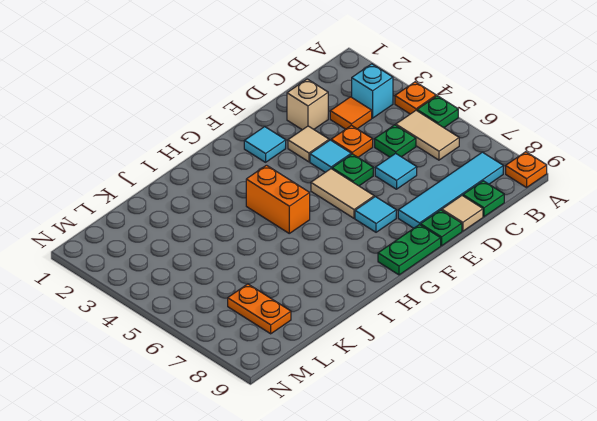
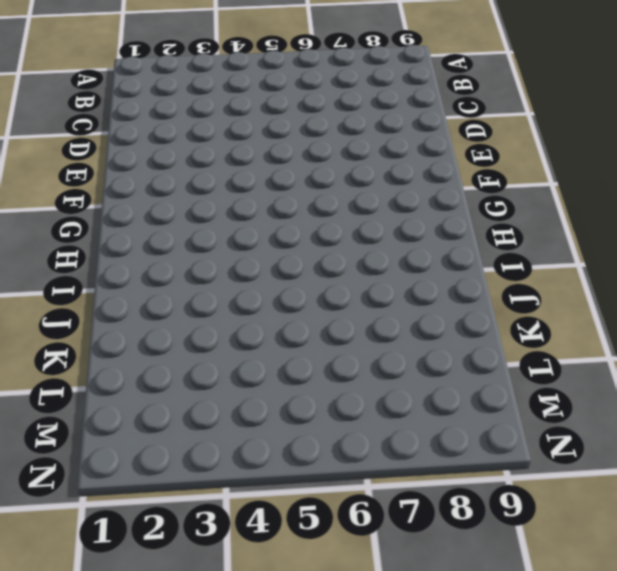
none -> orange 1x1 plate [395,82,436,114]
none -> green 1x1 plate [417,96,458,128]
none -> orange 1x1 plate [506,152,547,187]

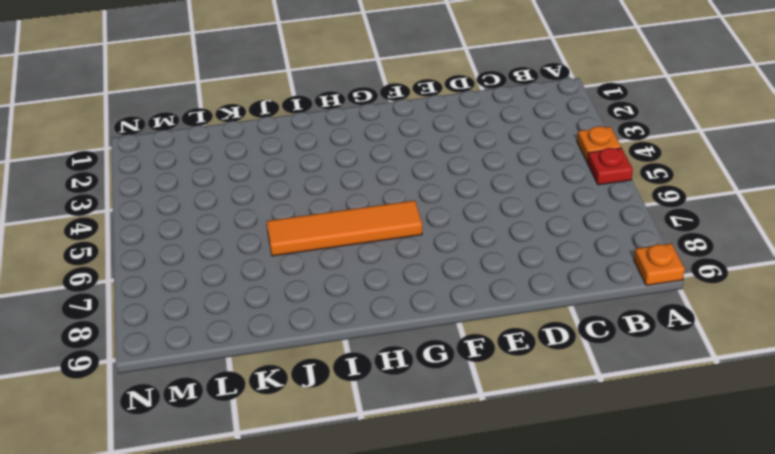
red 1x1 plate [587,148,633,185] -> green 1x1 plate [417,96,458,128]
orange 1x4 tile [267,200,422,256] -> none
none -> cyan 1x1 brick [352,64,393,118]
none -> tan 1x2 tile [396,110,459,160]
none -> cyan 1x4 tile [398,152,503,228]

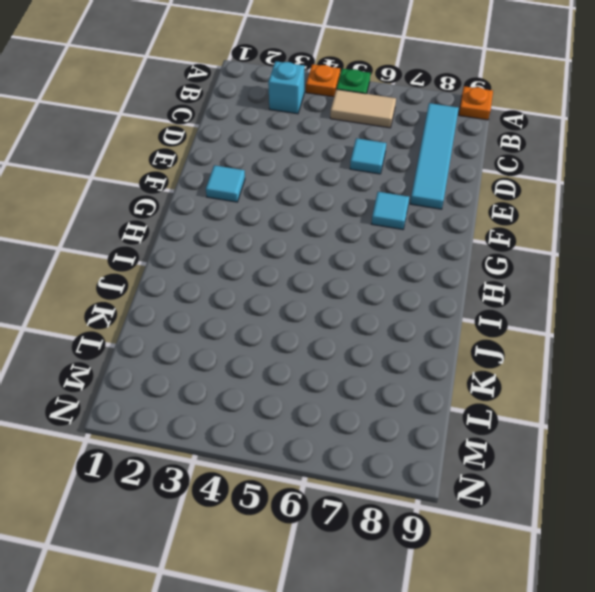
none -> orange 1x1 tile [330,97,372,129]
none -> green 1x1 plate [375,125,416,157]
none -> green 1x1 plate [463,181,504,217]

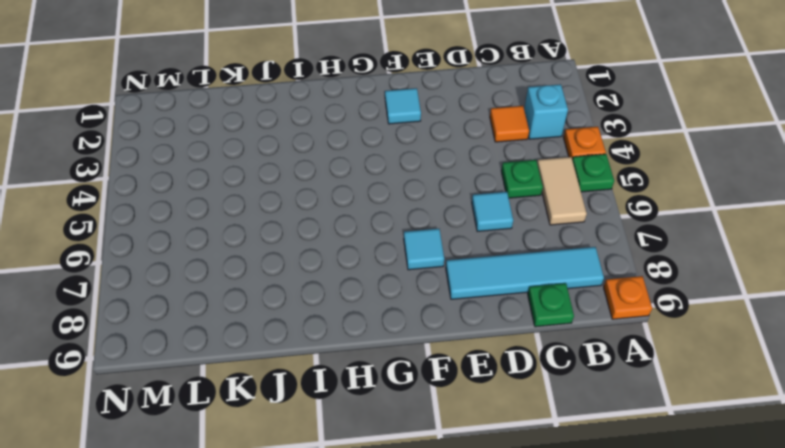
none -> tan 1x1 brick [287,79,328,130]
none -> orange 1x1 plate [331,125,373,157]
none -> tan 1x1 tile [442,196,483,231]

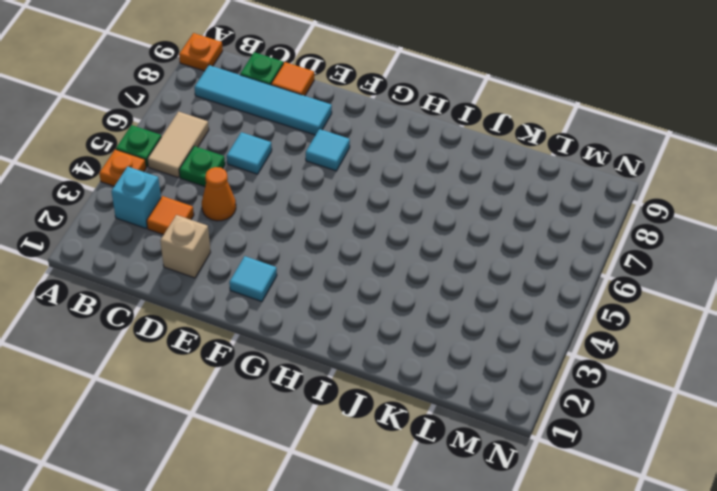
orange 1x1 cone [202,167,236,221] -> orange 1x1 plate [331,125,373,157]
orange 1x1 tile [271,62,314,96] -> tan 1x1 tile [442,196,483,231]
none -> tan 1x1 tile [288,126,329,162]
none -> cyan 1x1 tile [310,140,351,172]
none -> green 1x1 plate [332,154,373,186]

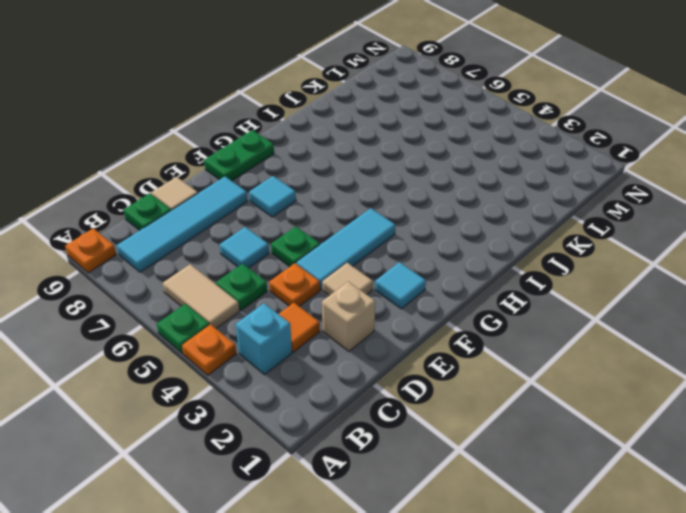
cyan 1x3 tile [296,208,395,290] -> cyan 1x1 tile [310,140,351,172]
none -> green 1x1 plate [421,210,462,246]
none -> tan 1x2 tile [311,169,374,218]
none -> orange 1x2 brick [246,165,310,233]

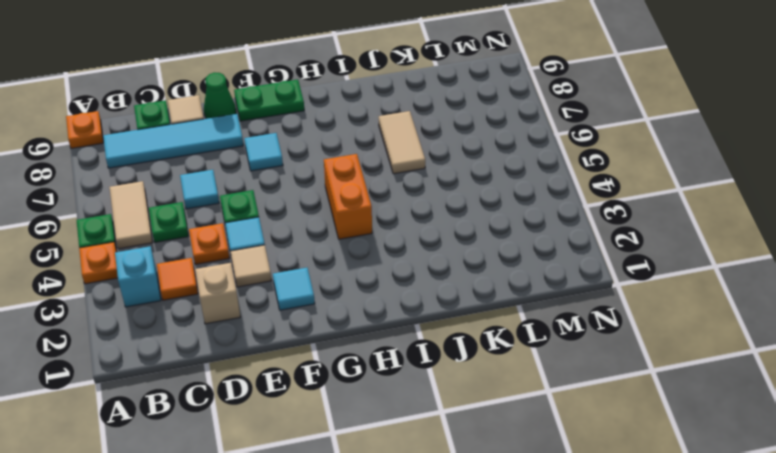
green 1x1 cone [204,72,236,119] -> green 1x1 plate [421,210,462,246]
tan 1x2 tile [379,111,425,174] -> tan 1x2 tile moved to [311,169,374,218]
none -> orange 1x2 plate [228,284,291,334]

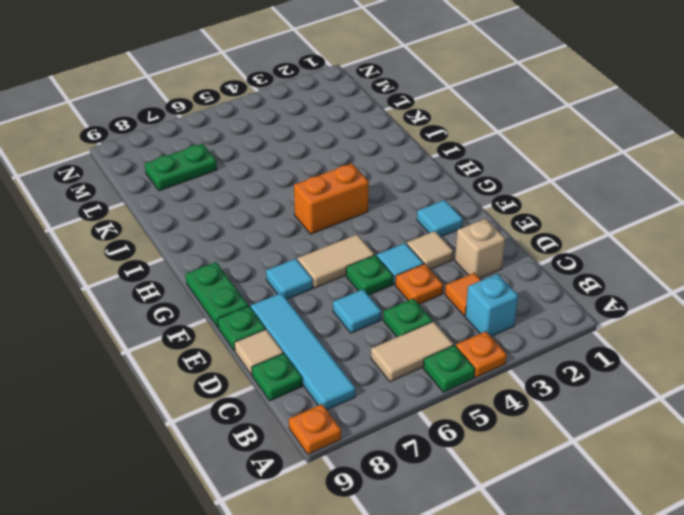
green 1x2 plate [145,144,217,191] -> orange 1x2 plate [228,284,291,334]

